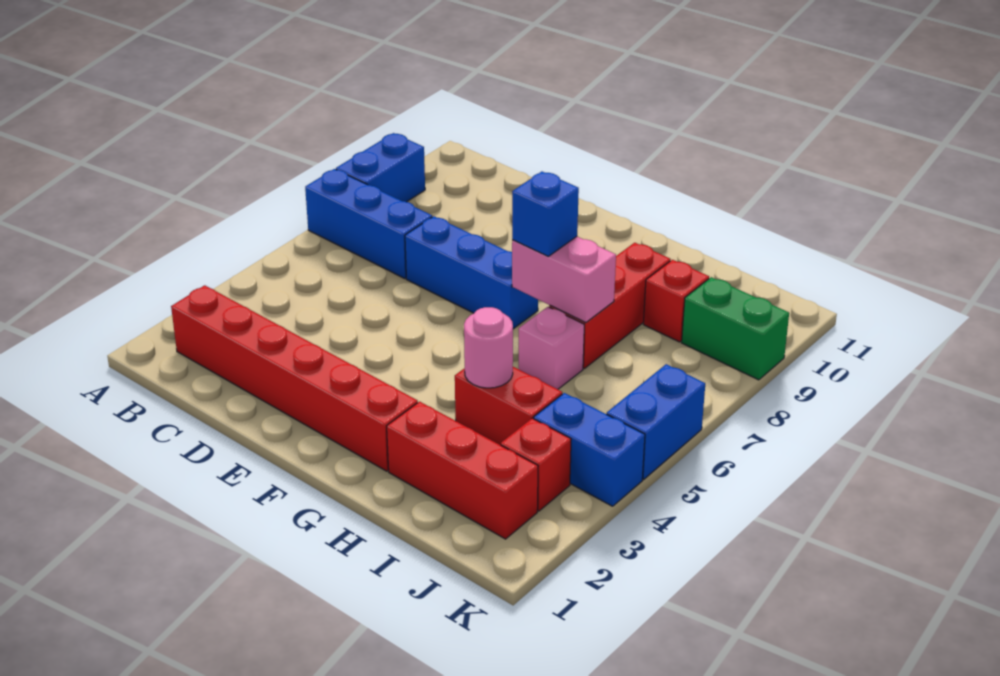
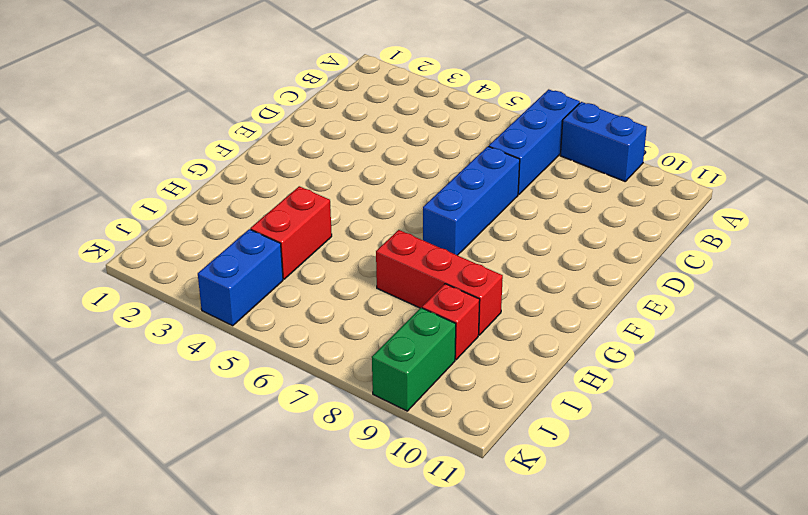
none -> red 1x6 brick [171,285,418,471]
none -> red 1x3 brick [387,402,538,539]
none -> pink 1x1 brick [519,307,584,389]

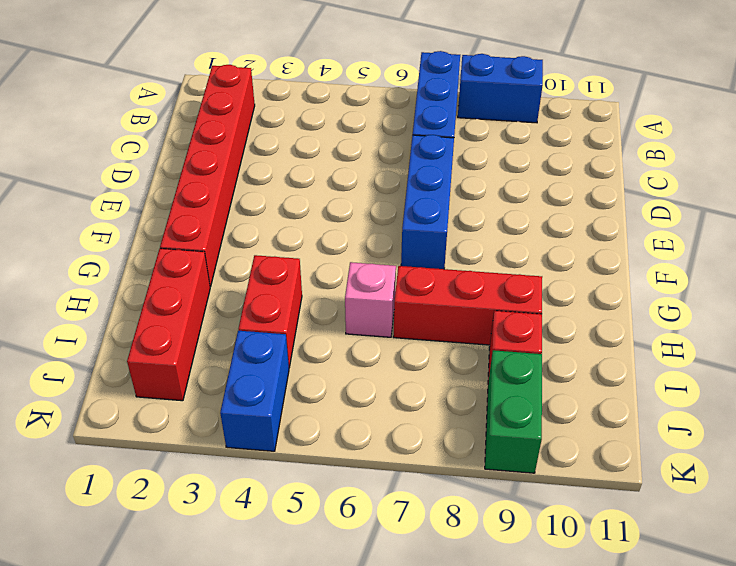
none -> red 1x1 brick [501,418,571,511]
none -> blue 1x2 brick [607,364,705,479]
none -> pink 1x2 brick [512,237,616,323]

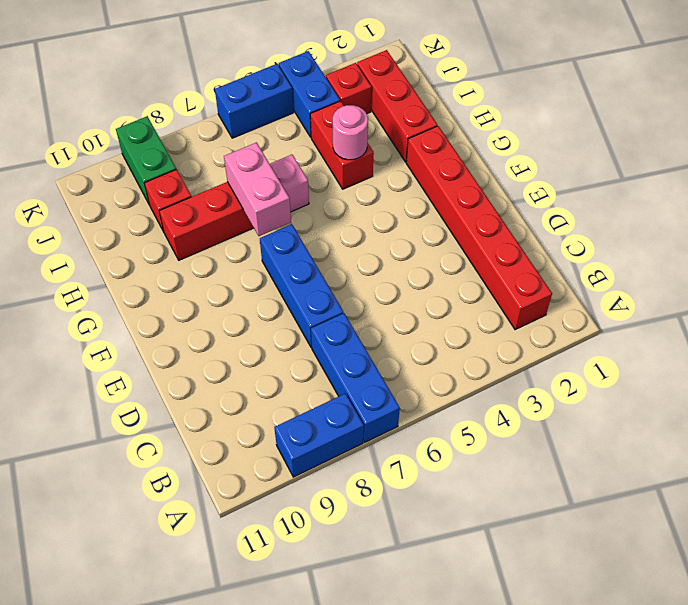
none -> blue 1x1 brick [512,172,579,256]

